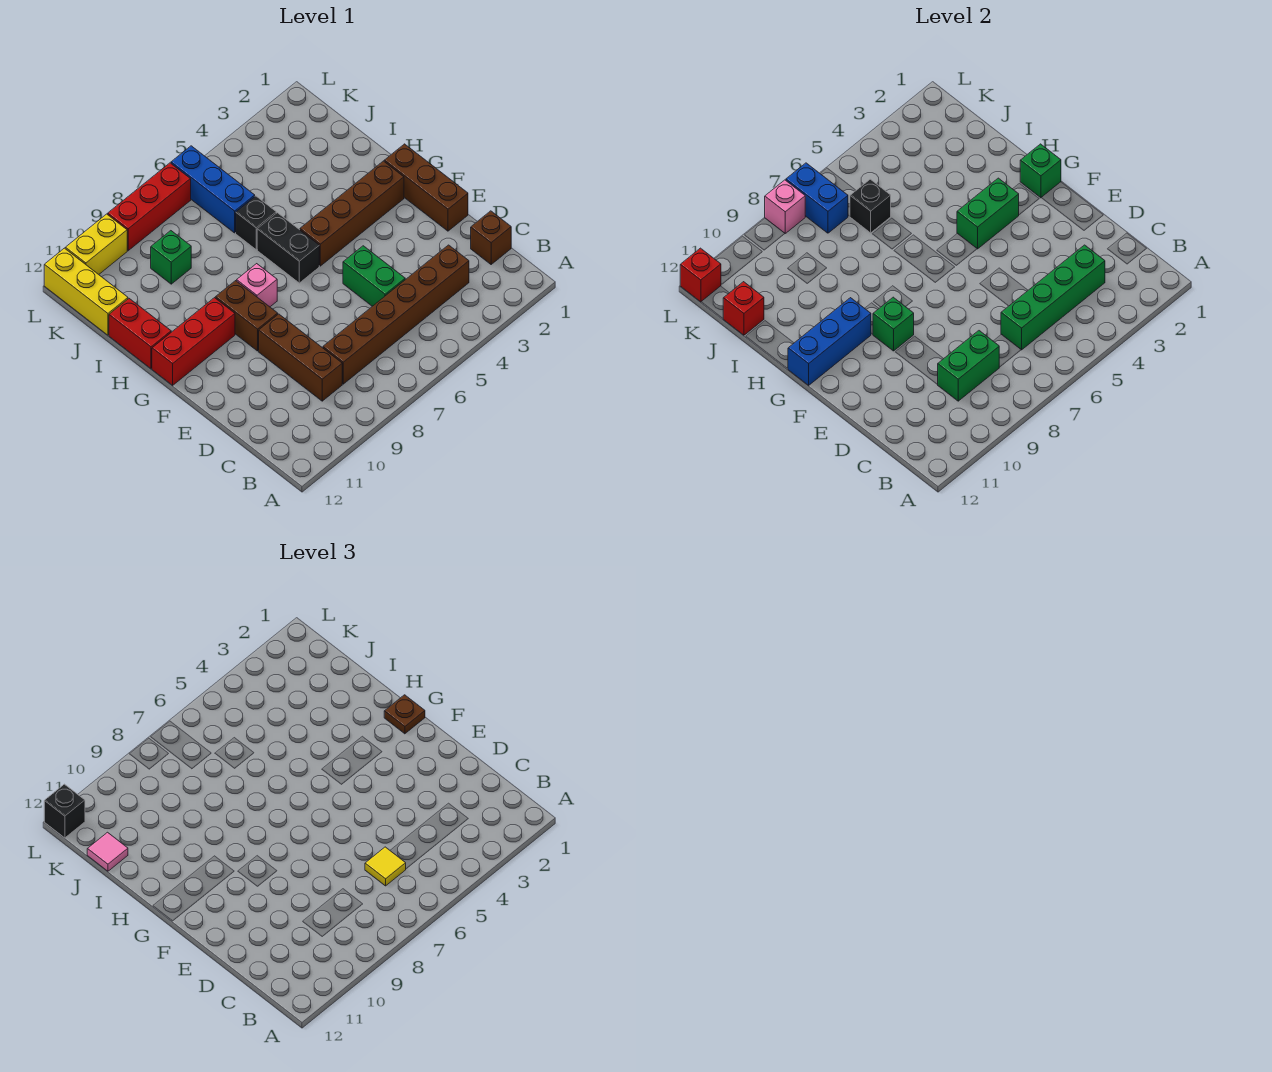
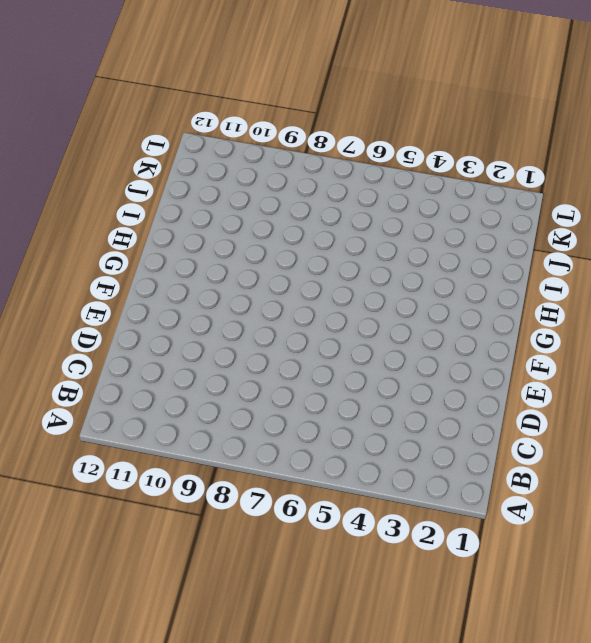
none -> brown 1x1 brick [471,211,511,264]
none -> brown 1x6 brick [323,245,469,384]
none -> brown 1x3 brick [259,314,342,401]
none -> green 1x2 brick [343,246,405,306]

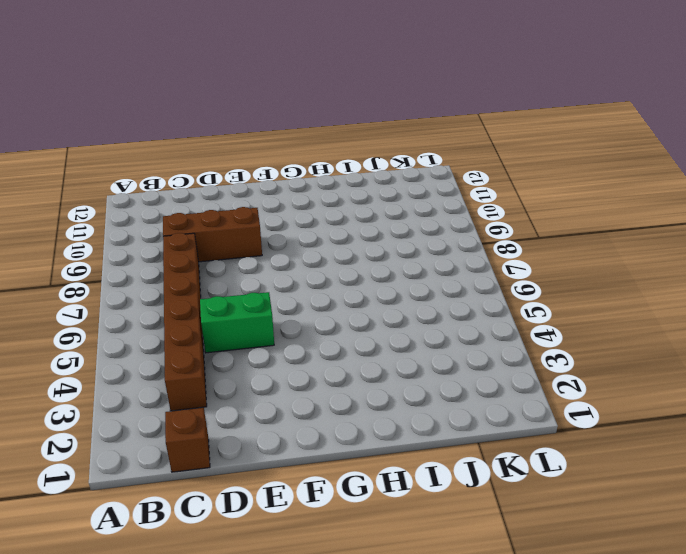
none -> brown 1x3 brick [384,144,468,231]
none -> brown 1x2 brick [215,281,278,351]
none -> brown 1x4 brick [300,161,404,266]
none -> black 1x2 brick [257,213,319,283]

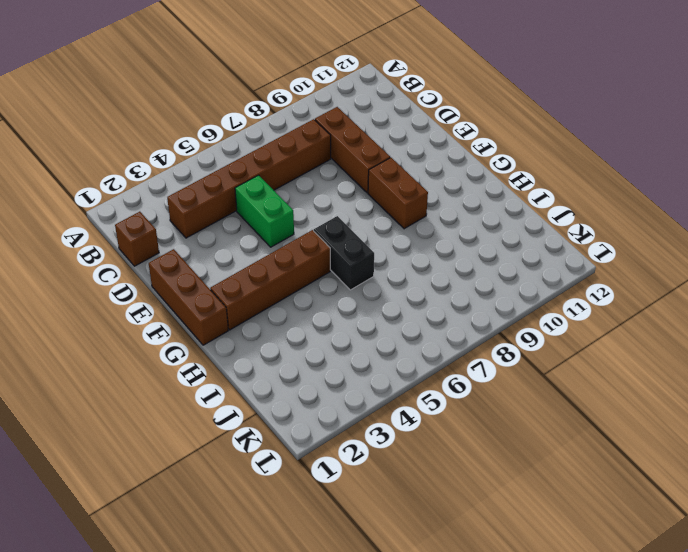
none -> pink 1x1 brick [237,264,277,307]
none -> red 1x3 brick [152,298,235,385]
none -> red 1x2 brick [109,299,171,369]
none -> black 1x1 brick [236,196,276,249]

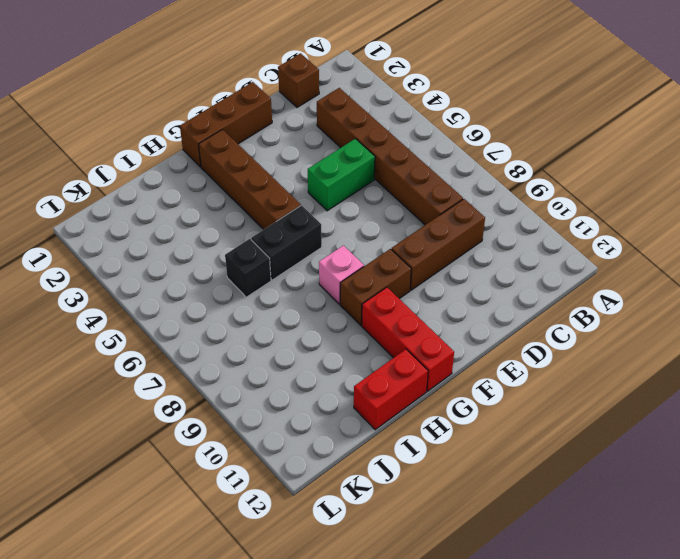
none -> blue 1x3 brick [171,146,255,233]
none -> green 1x1 brick [151,231,191,284]
none -> yellow 1x3 brick [44,248,128,335]
none -> red 1x3 brick [108,163,191,251]

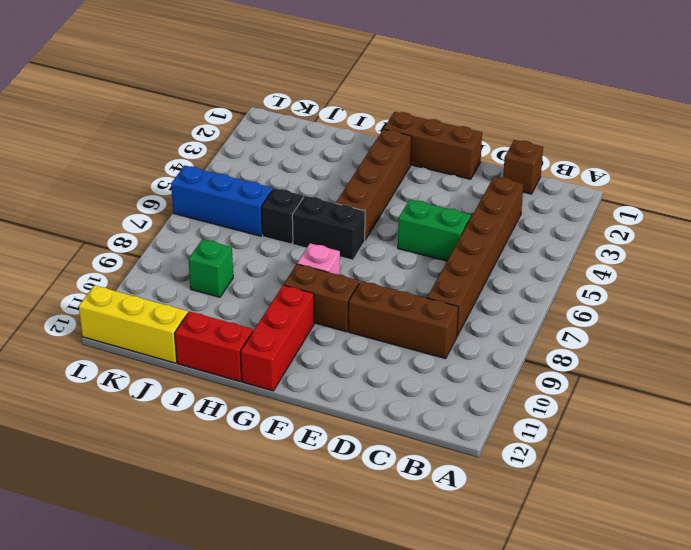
none -> red 1x3 brick [108,163,191,251]
none -> yellow 1x2 brick [65,214,127,274]
none -> green 1x4 brick [1001,245,1105,350]
none -> green 1x2 brick [938,331,999,401]

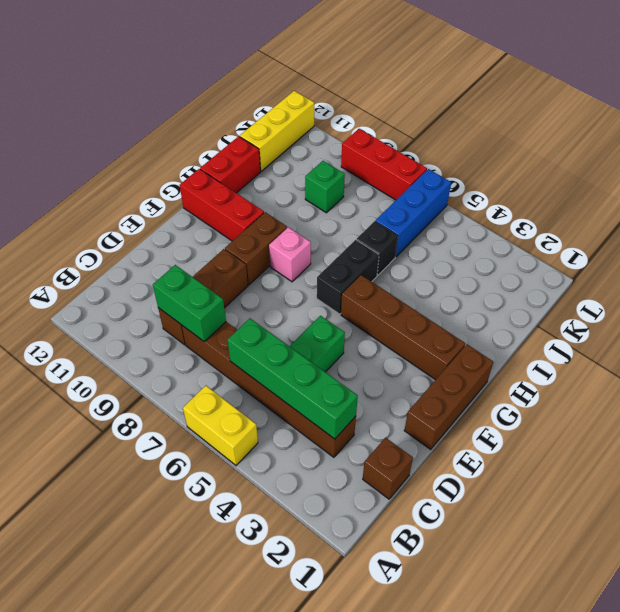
yellow 1x2 brick [183,386,258,466] -> yellow 1x2 brick moved to [65,214,127,274]
none -> green 1x1 brick [873,297,914,351]
none -> green 1x1 brick [1020,144,1061,198]
none -> green 1x2 brick [957,178,1019,249]
none -> blue 1x3 brick [788,298,871,385]

